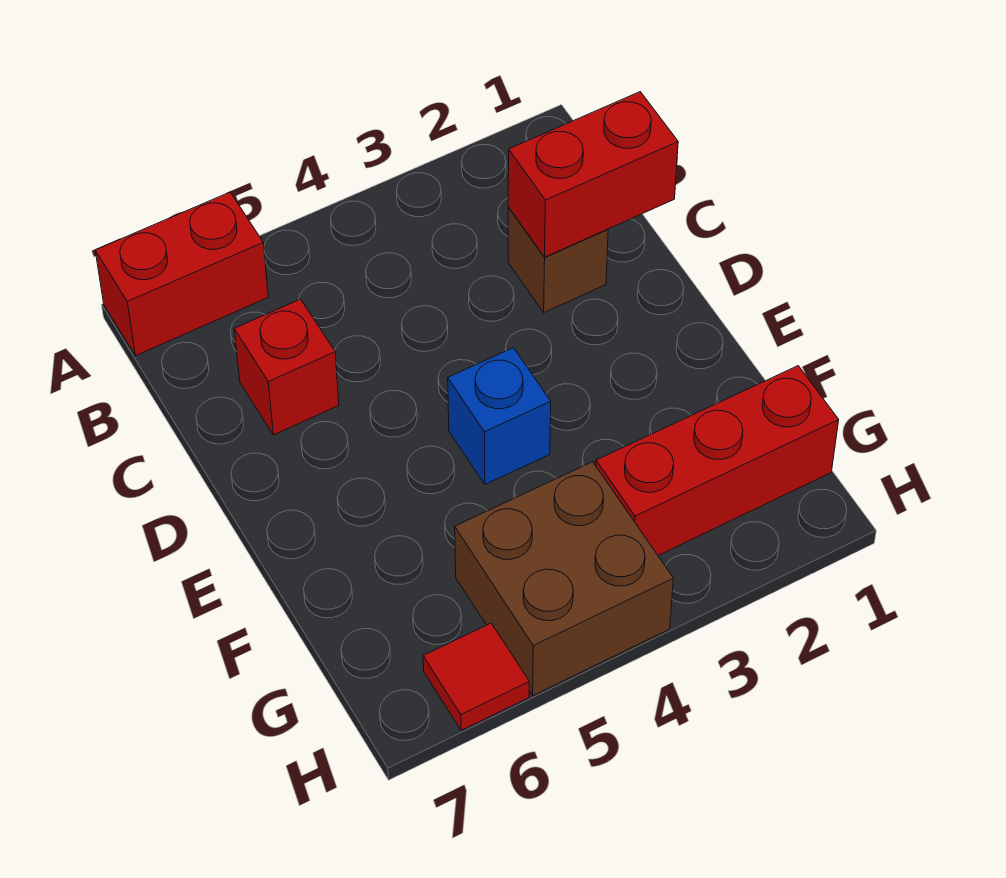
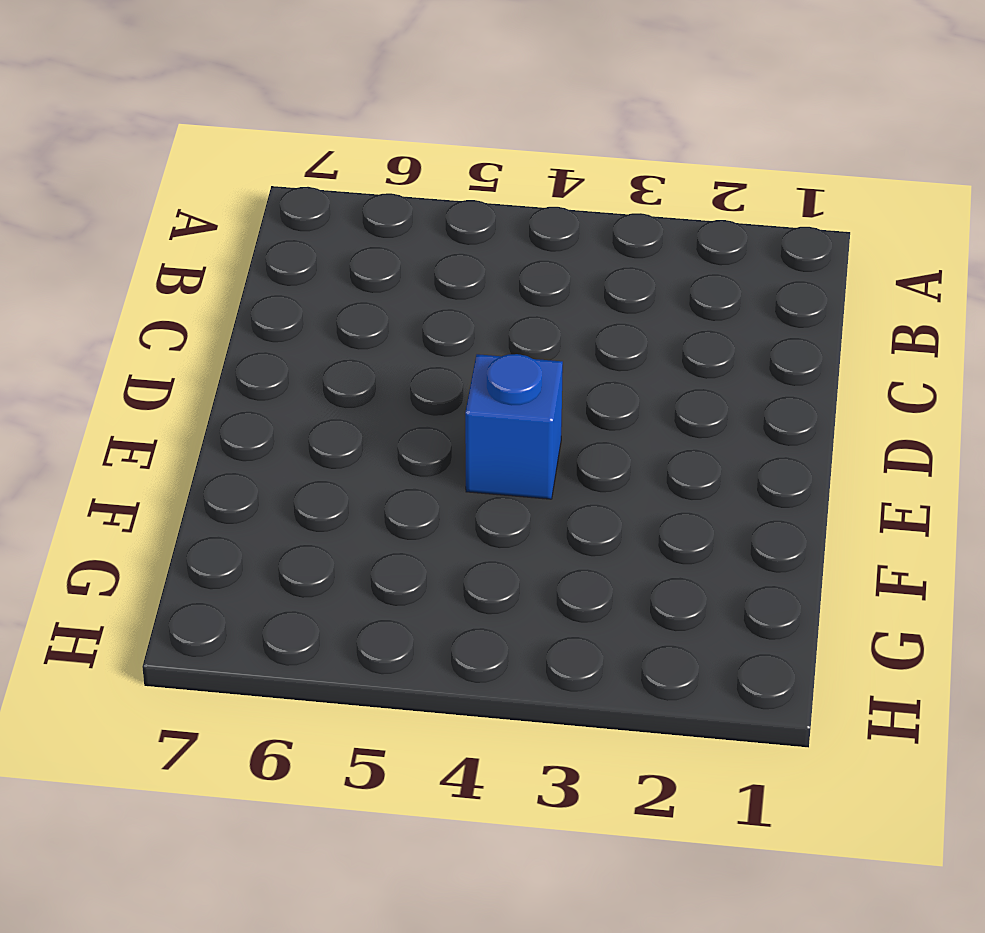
none -> red 1x2 brick [95,192,268,356]
none -> brown 1x1 brick [508,208,608,312]

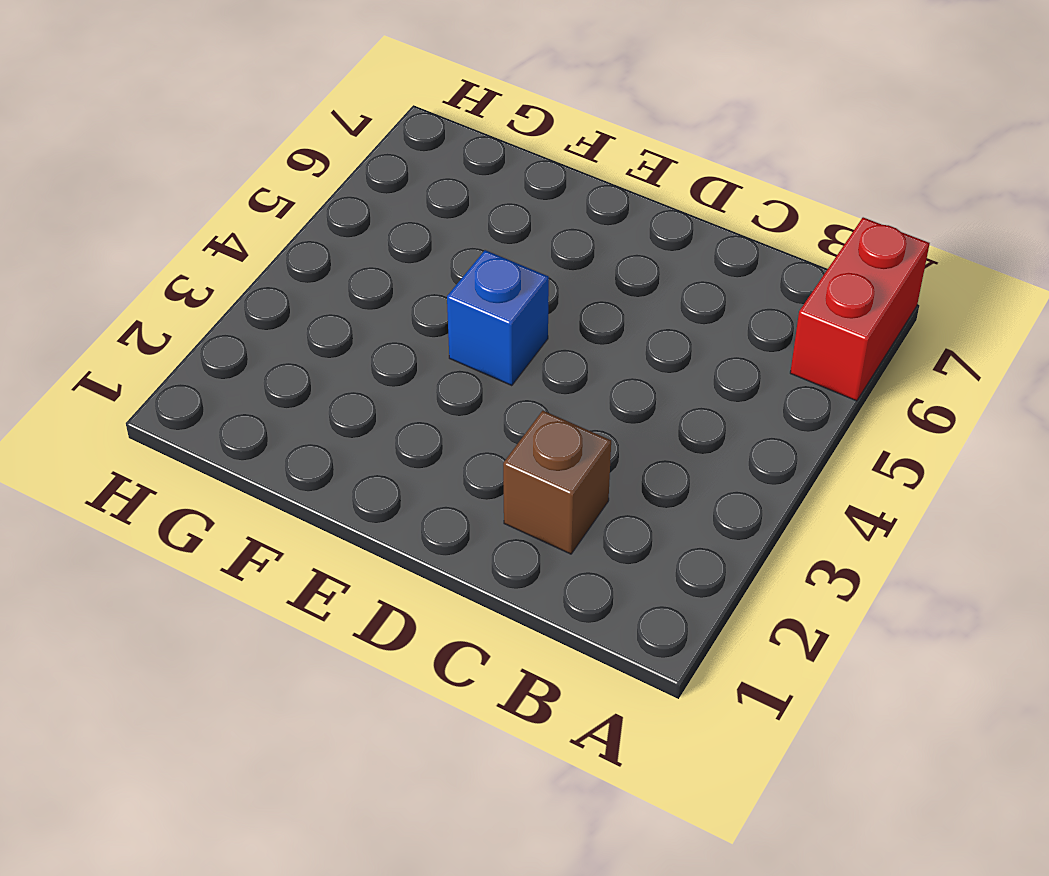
none -> red 1x1 brick [234,299,339,435]
none -> red 1x3 brick [596,366,839,555]

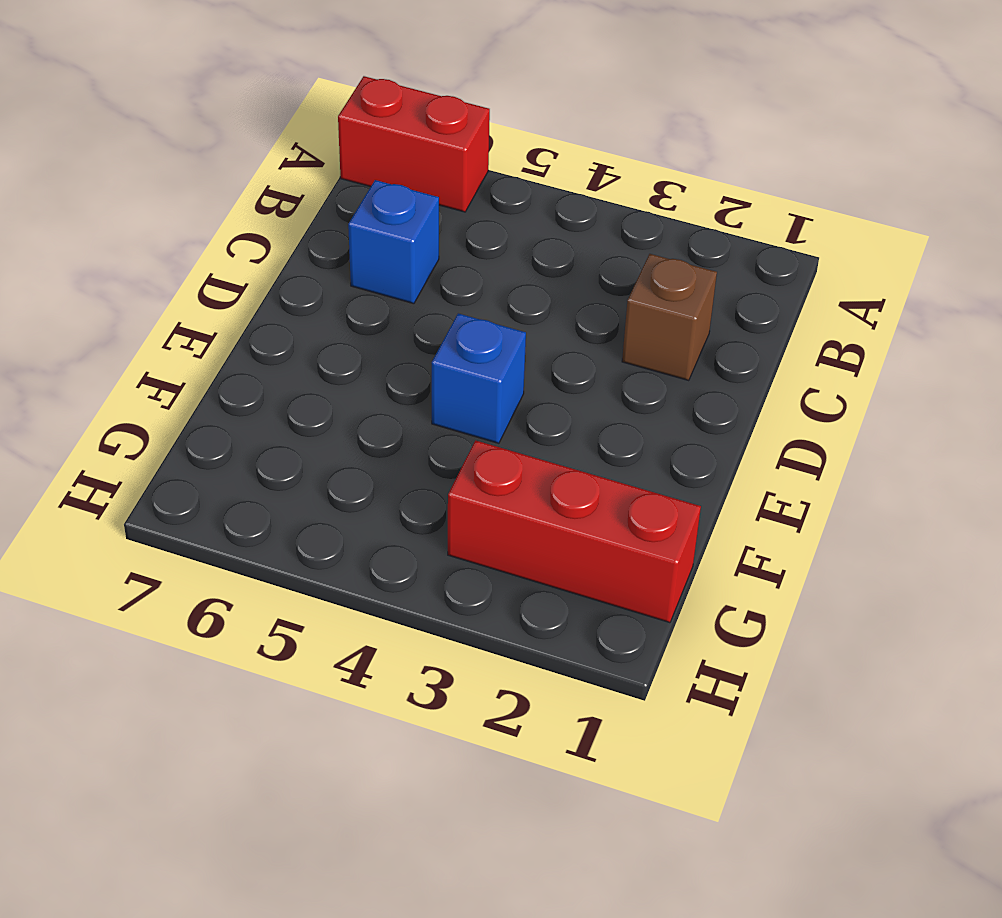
blue 1x1 brick [348,180,439,304] -> red 1x1 brick [234,299,339,435]
none -> brown 2x2 brick [455,462,674,695]
none -> red 1x1 tile [423,623,529,730]

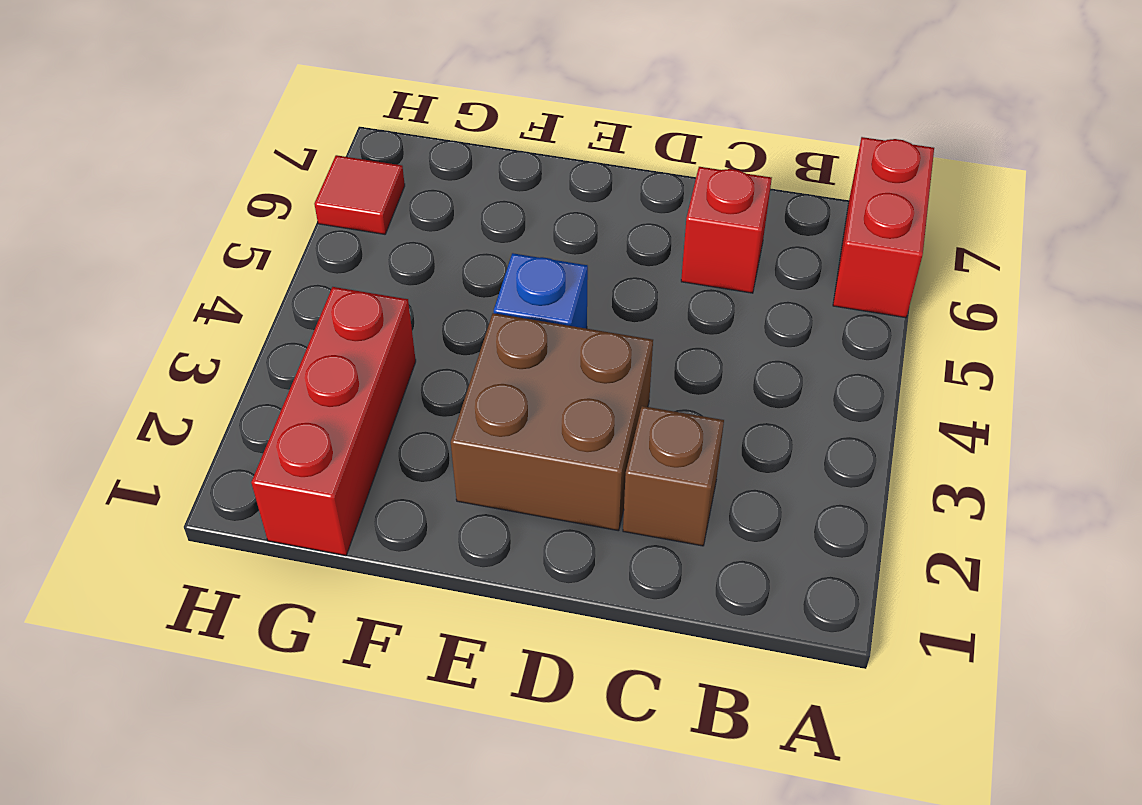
brown 2x2 brick [451,313,653,531] -> brown 2x2 brick moved to [455,462,674,695]
none -> red 1x2 brick [508,92,678,257]

